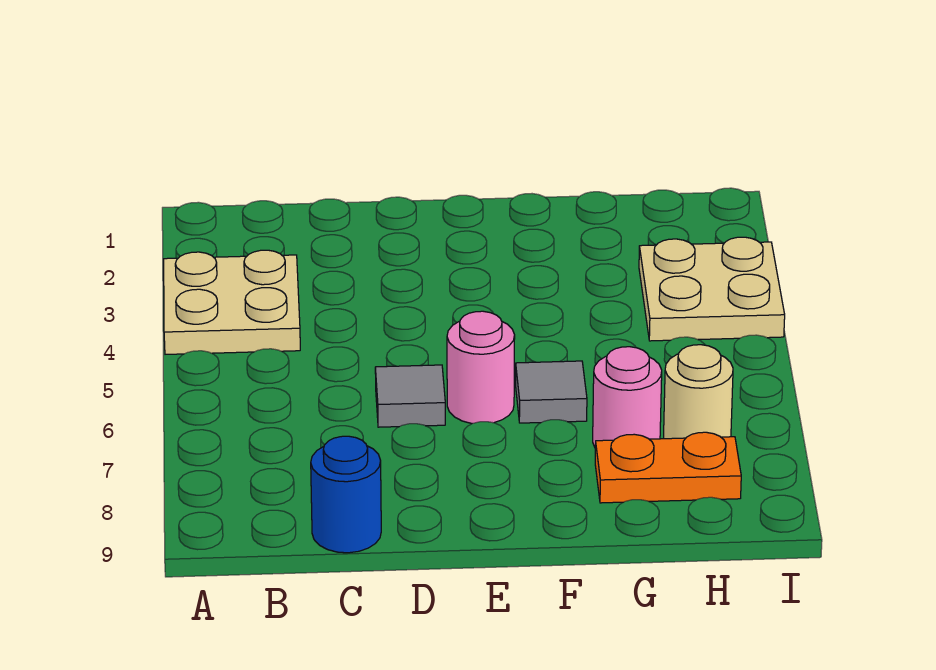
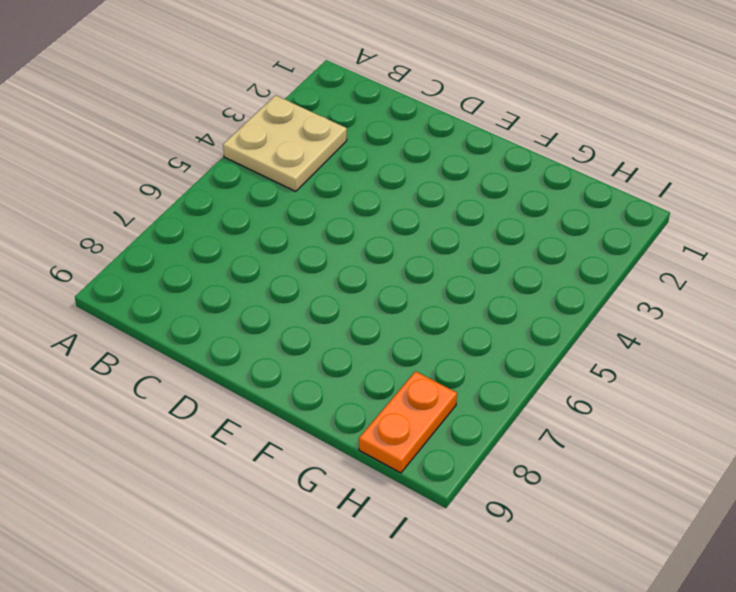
orange 1x2 plate [359,371,457,473] -> orange 1x2 plate turned to [595,432,741,503]
none -> blue 1x1 round brick [311,436,381,553]
none -> grey 1x1 tile [375,365,445,427]

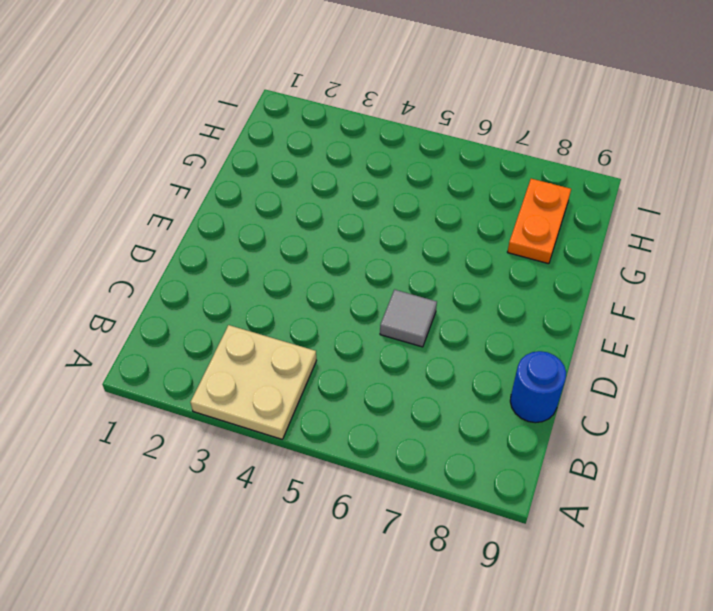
none -> pink 1x1 round brick [447,311,515,424]
none -> grey 1x1 tile [516,361,587,423]

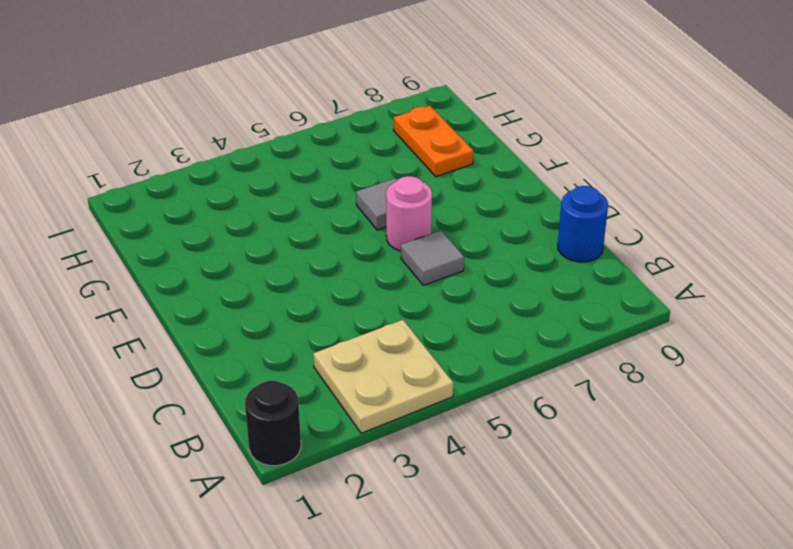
black 1x1 round brick [245,381,301,466] -> none
none -> pink 1x1 round brick [593,347,662,447]
none -> tan 2x2 plate [639,237,785,341]

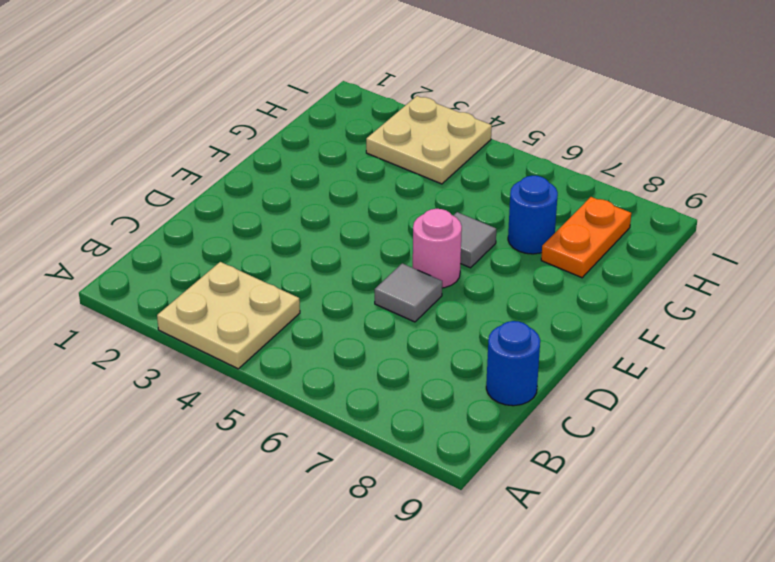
blue 1x1 round brick [508,176,558,254] -> pink 1x1 round brick [593,347,662,447]
none -> tan 1x1 round brick [664,345,733,439]

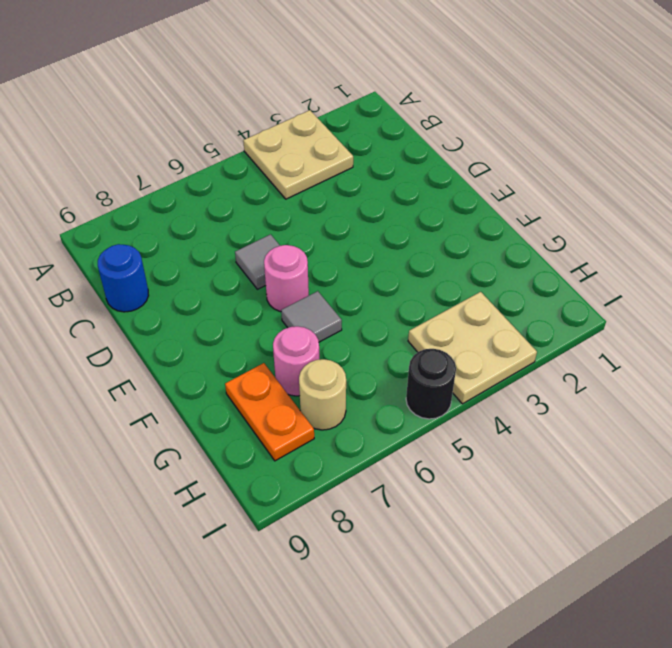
black 1x1 round brick [406,349,456,419] -> none

